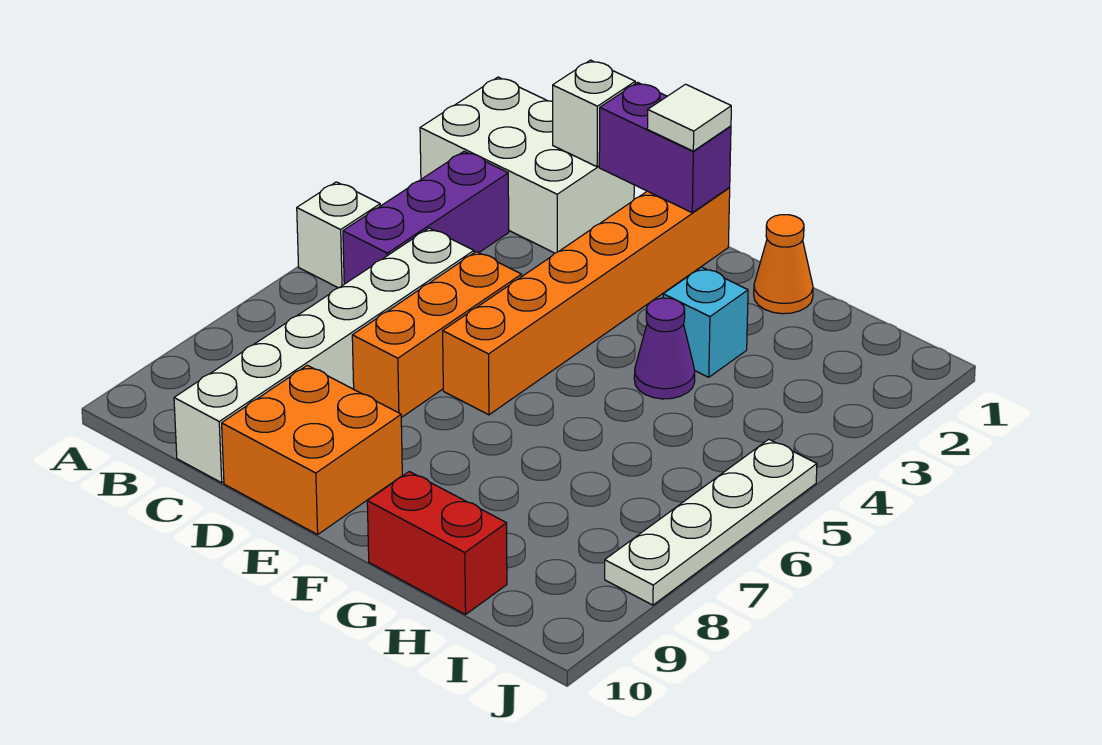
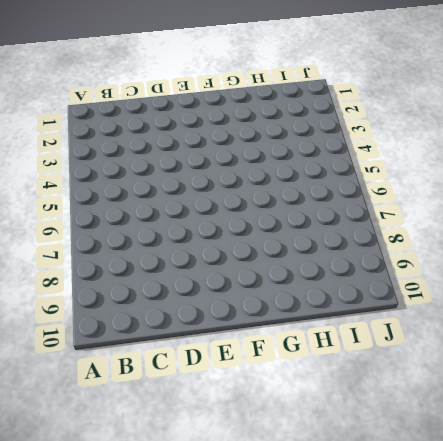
none -> white 2x3 brick [420,77,634,253]
none -> white 1x1 brick [297,182,380,288]
none -> purple 1x3 brick [343,151,509,284]

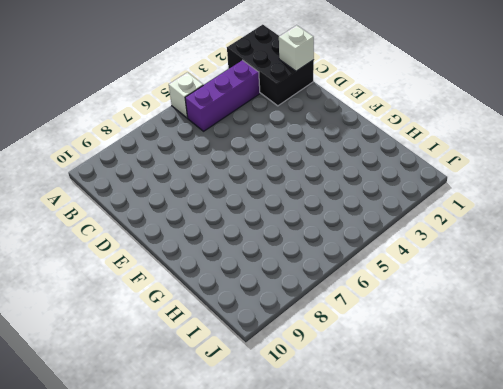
black 2x3 brick [227,25,314,106] -> white 2x3 brick [420,77,634,253]
none -> white 1x6 brick [174,228,474,483]
none -> orange 1x3 brick [352,252,522,418]
none -> orange 2x2 brick [222,365,402,535]

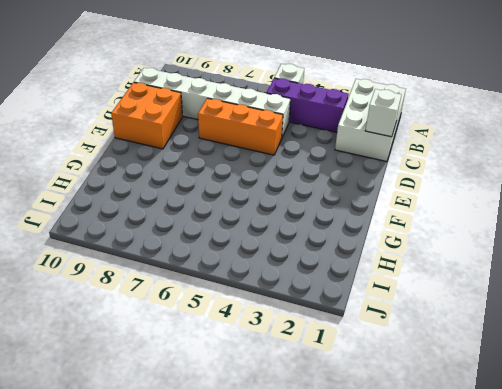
none -> orange 1x6 brick [443,188,730,415]
none -> orange 1x1 cone [754,215,813,314]
none -> cyan 1x1 brick [663,267,748,377]

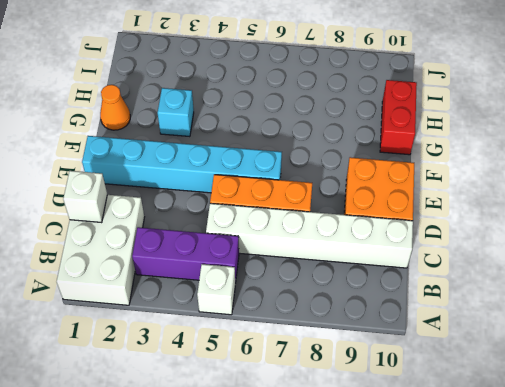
cyan 1x6 brick [82,136,282,193] -> orange 1x6 brick [443,188,730,415]
none -> purple 1x1 cone [634,298,695,399]
none -> white 1x4 plate [605,439,817,605]
none -> purple 1x2 brick [599,82,731,213]

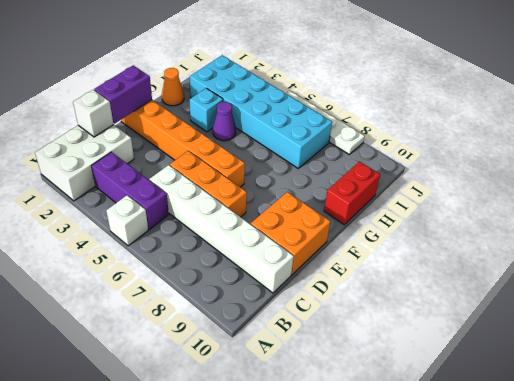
cyan 2x6 brick [190,55,332,168] -> none
none -> white 1x1 tile [647,84,731,151]

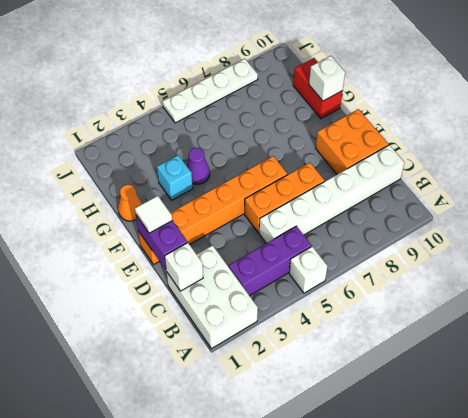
white 1x1 brick [309,56,345,101] -> none

